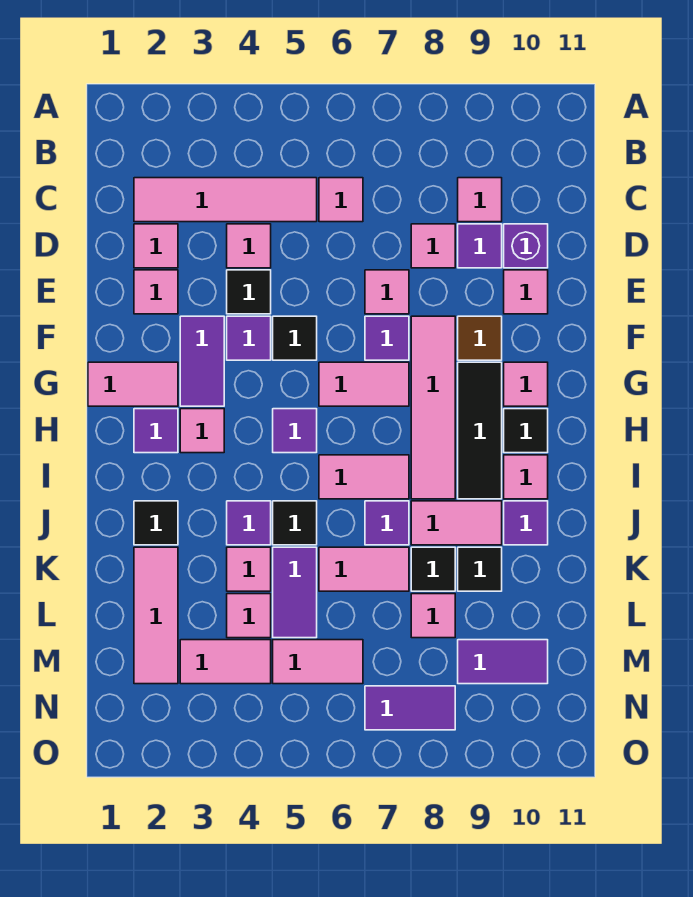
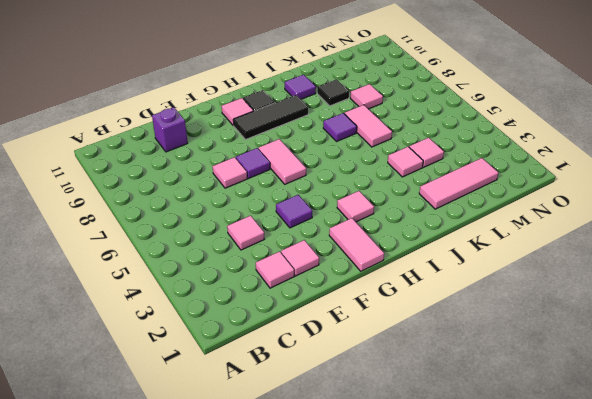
none -> pink 1x4 tile [134,178,317,222]
none -> pink 1x1 tile [319,178,363,222]
none -> pink 1x1 tile [458,178,502,222]
none -> pink 1x1 tile [411,224,455,268]

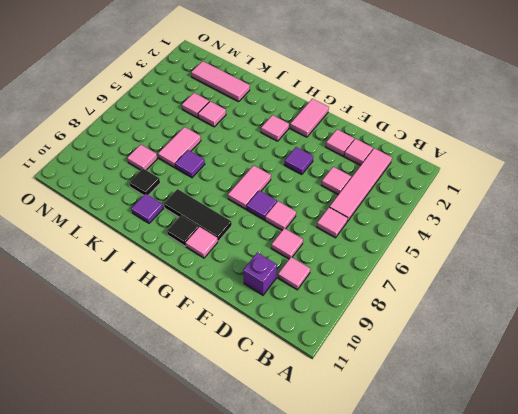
none -> purple 1x1 tile [458,224,502,268]
none -> black 1x1 tile [227,270,271,314]
none -> pink 1x1 tile [504,270,548,314]
none -> purple 1x2 tile [180,316,224,406]

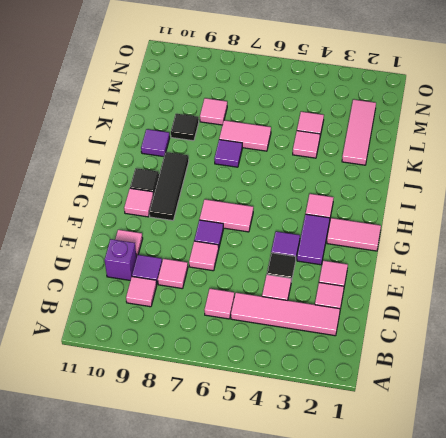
none -> black 1x1 tile [273,316,317,360]
none -> pink 1x4 tile [411,316,455,499]
none -> brown 1x1 tile [458,316,502,360]
none -> purple 1x1 tile [134,409,178,453]

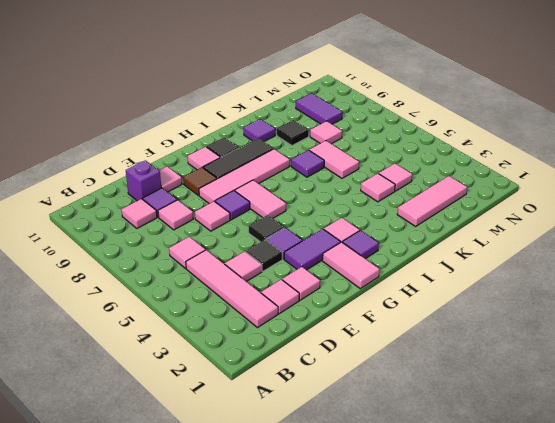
none -> purple 1x1 tile [273,409,317,453]
none -> pink 1x2 tile [319,455,409,499]
none -> pink 1x1 tile [504,455,548,499]
none -> black 1x1 tile [134,501,178,545]

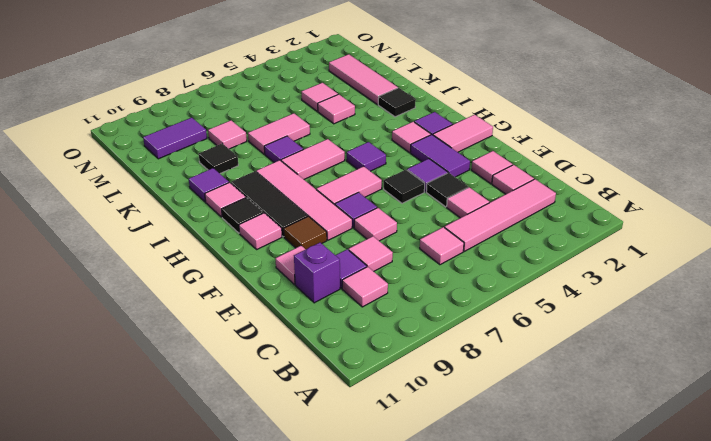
none -> purple 1x1 tile [227,501,271,545]
none -> black 1x1 tile [273,501,317,545]
none -> pink 1x2 tile [411,501,502,545]
none -> purple 1x2 tile [273,547,317,638]

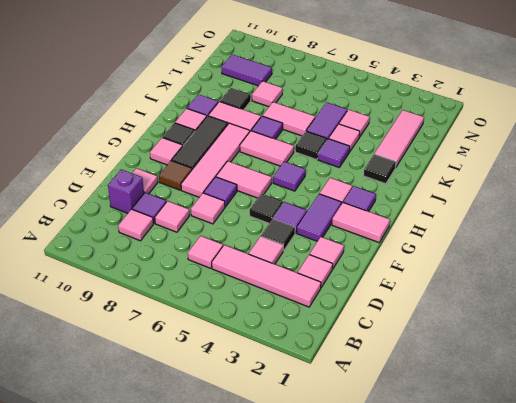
none -> black 1x1 tile [411,547,455,591]
none -> pink 1x2 tile [180,640,271,684]
none -> pink 1x2 tile [273,640,363,684]
none -> purple 1x2 tile [365,686,455,730]

